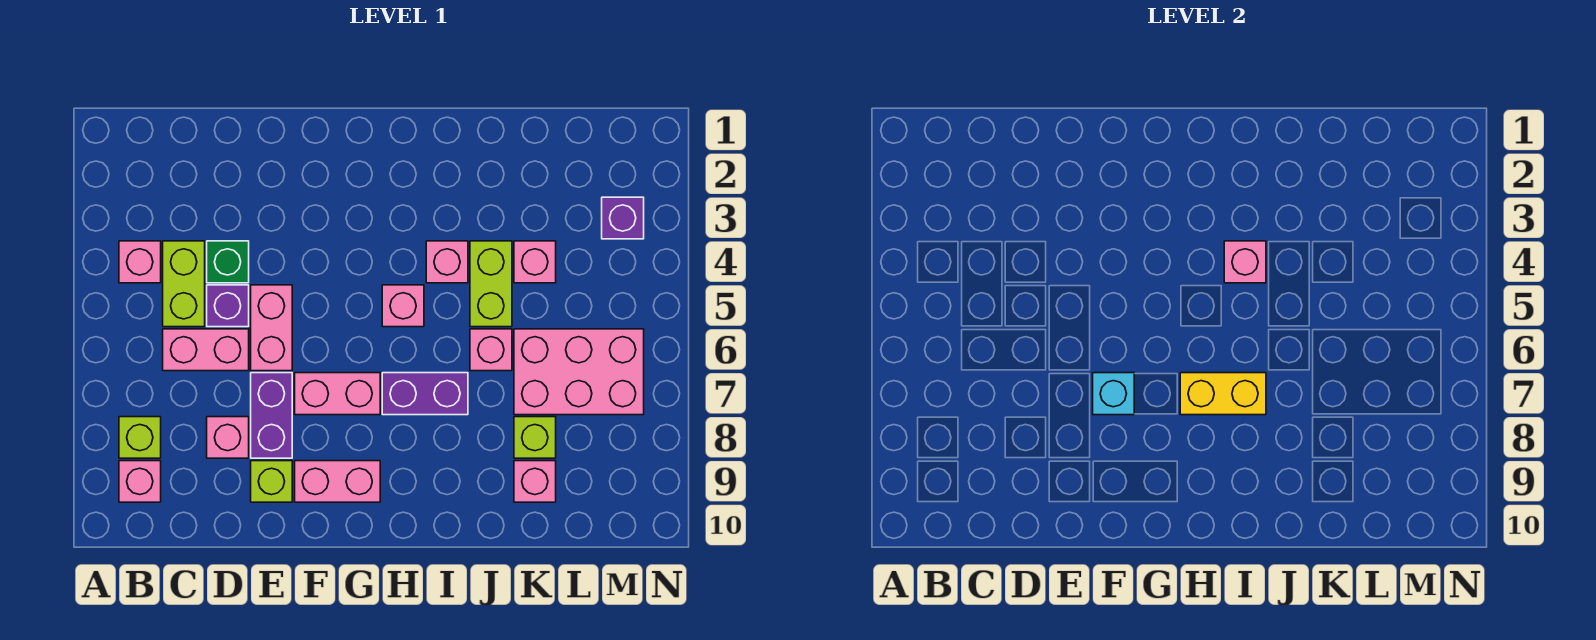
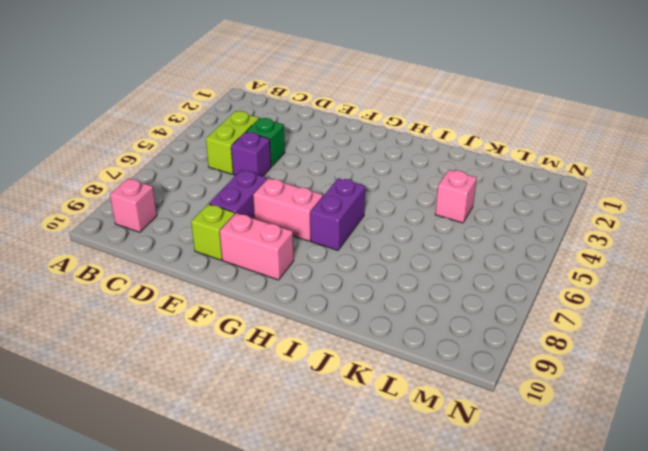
purple 1x2 brick [310,178,365,250] -> purple 1x2 brick turned to [382,373,468,415]
none -> pink 1x1 brick [119,241,161,283]
none -> lime 1x1 brick [119,417,161,458]
none -> pink 1x2 brick [163,329,249,371]

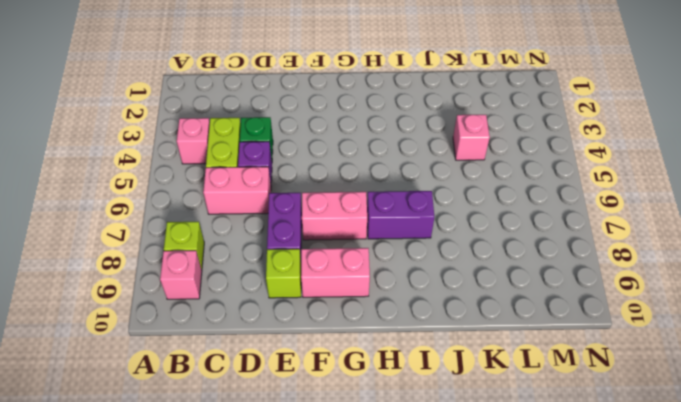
none -> pink 1x1 brick [207,417,249,458]
none -> pink 1x2 brick [251,285,292,371]
none -> pink 1x1 brick [382,285,424,327]

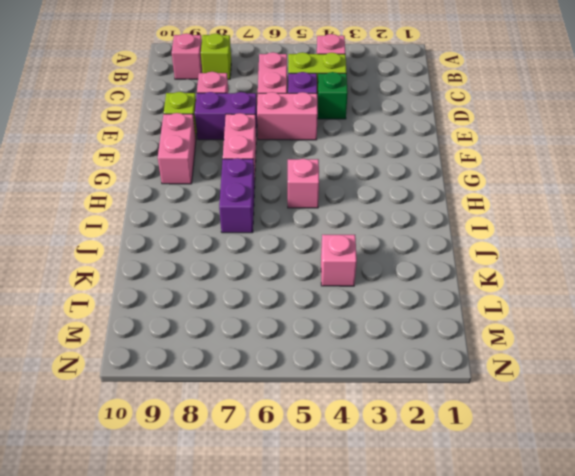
none -> pink 1x1 brick [426,241,468,283]
none -> lime 1x2 brick [470,241,512,327]
none -> pink 1x1 brick [470,329,512,371]

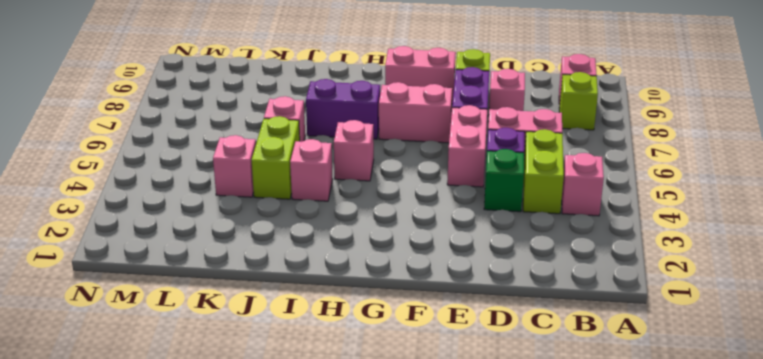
none -> pink 2x3 brick [514,329,644,415]
none -> lime 1x1 brick [514,417,556,458]
none -> pink 1x1 brick [514,461,556,502]

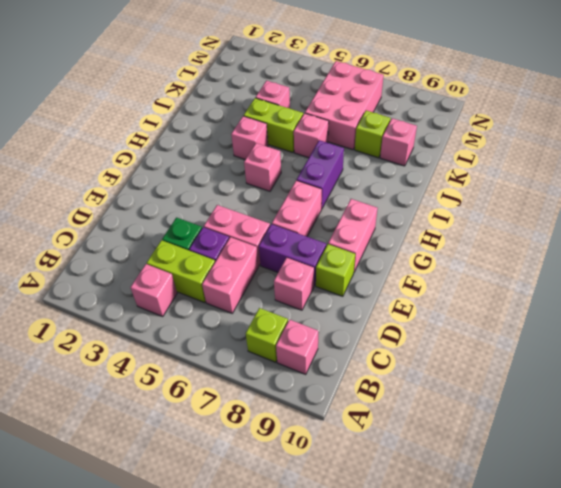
none -> purple 1x1 brick [602,197,644,239]
none -> cyan 1x1 brick [1093,373,1134,415]
none -> yellow 1x2 brick [1180,373,1266,415]

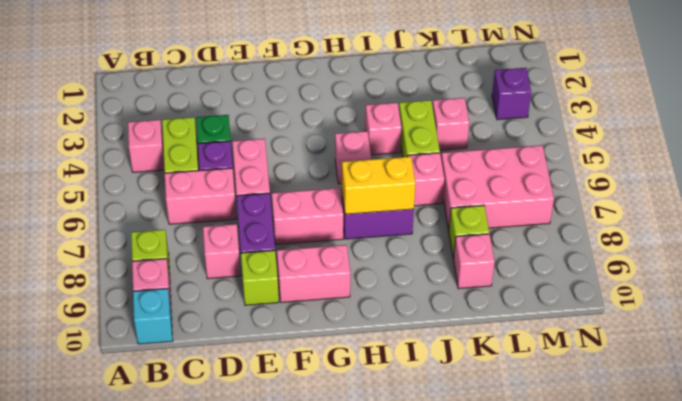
cyan 1x1 brick [133,289,173,344] -> cyan 1x1 brick moved to [1093,373,1134,415]
none -> pink 1x1 brick [1224,241,1266,283]

